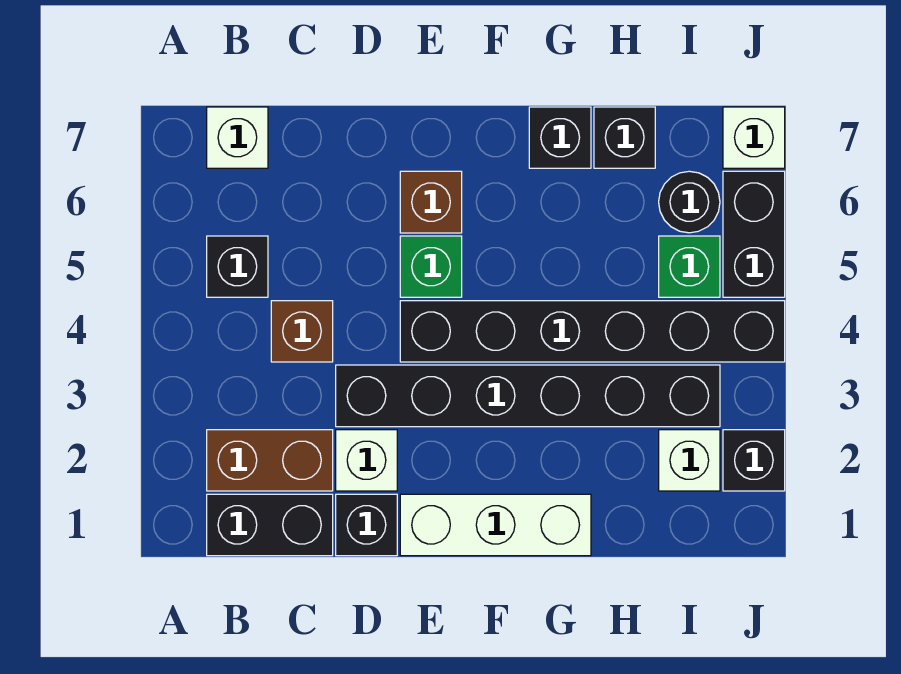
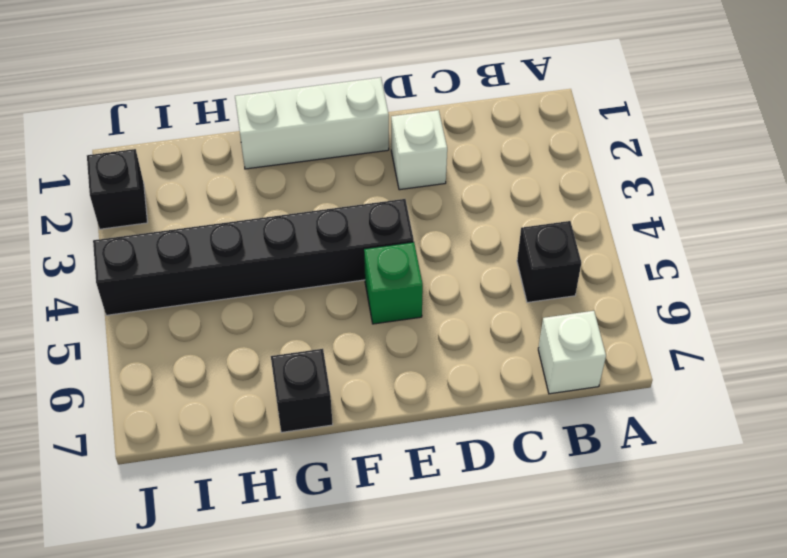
none -> black 1x2 brick [207,494,333,556]
none -> brown 1x2 brick [207,430,333,491]
none -> brown 1x1 brick [271,301,333,362]

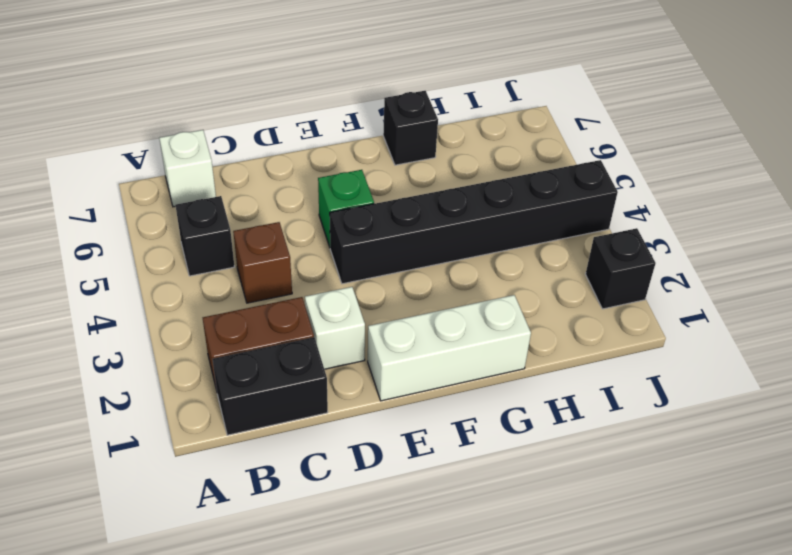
none -> black 1x1 brick [336,494,397,556]
none -> black 1x6 brick [336,365,720,427]
none -> brown 1x1 brick [400,171,462,233]

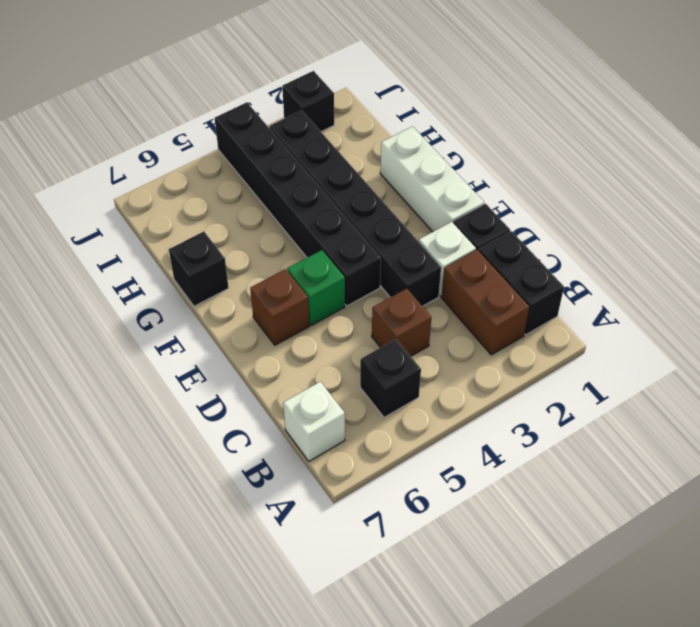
none -> black 1x1 brick [594,107,655,168]
none -> white 1x1 brick [659,430,720,491]
none -> green 1x1 brick [659,236,720,297]

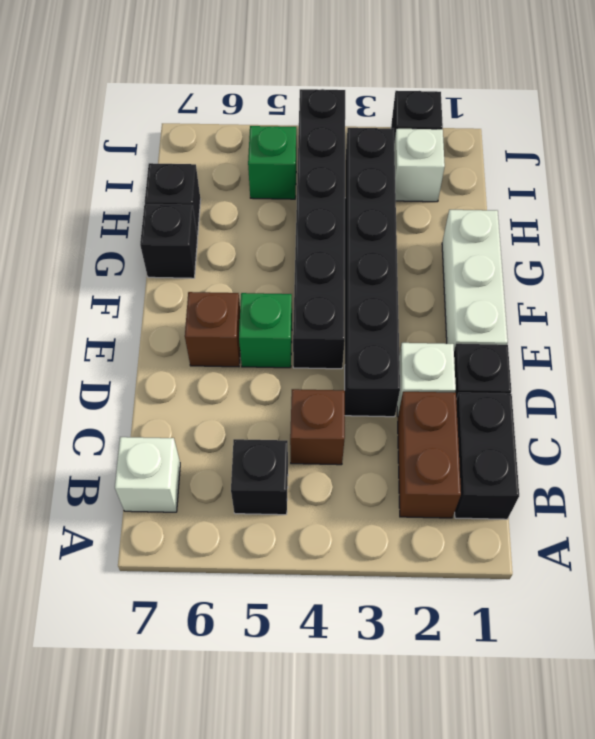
none -> black 1x1 round brick [659,171,720,233]
none -> black 1x2 brick [723,171,785,297]
none -> white 1x1 brick [723,107,785,168]

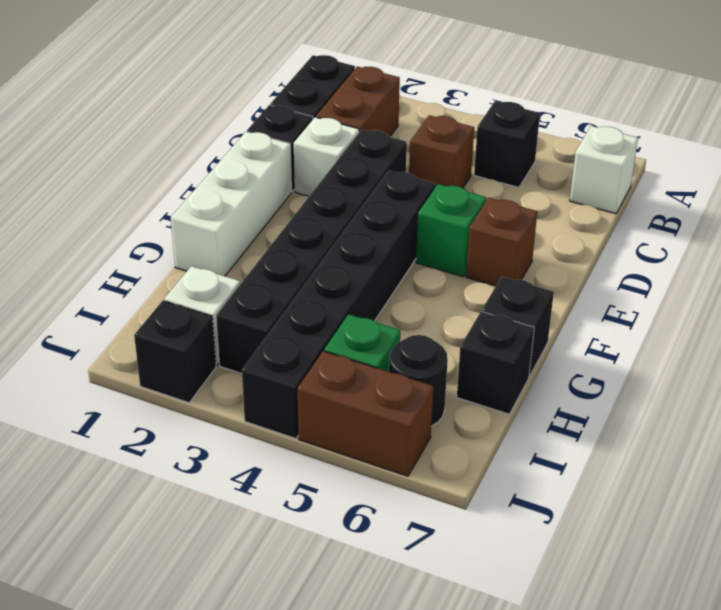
brown 1x2 brick [298,351,433,476] -> black 1x2 brick [723,171,785,297]
none -> white 1x1 brick [723,107,785,168]

